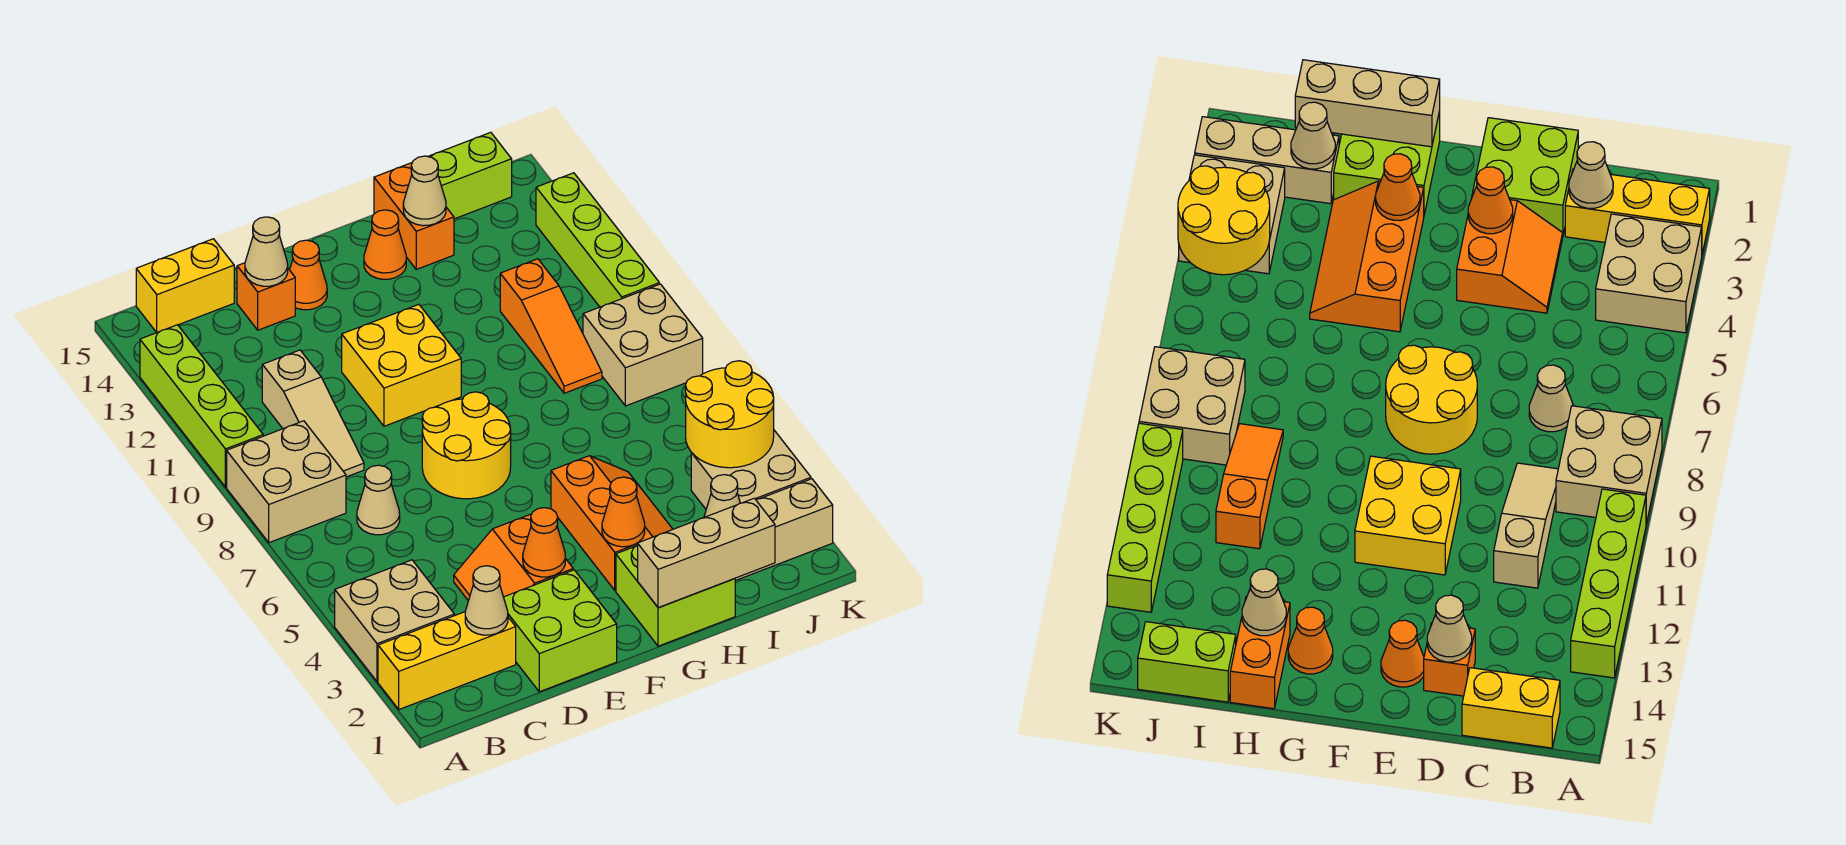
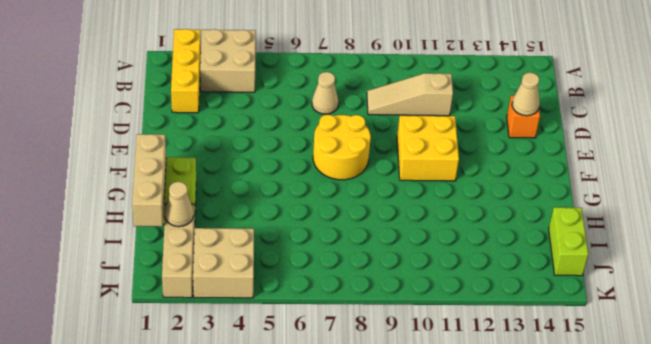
none -> tan 2x2 brick [227,421,346,543]
none -> lime 1x4 brick [140,325,263,487]
none -> yellow 1x2 brick [136,239,234,333]
none -> lime 2x2 brick [504,570,617,692]

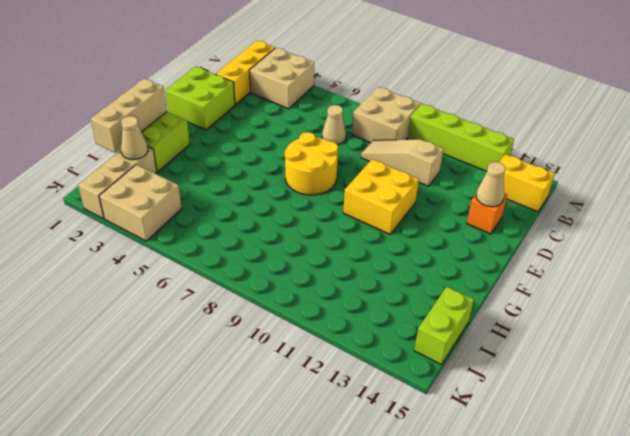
yellow 1x2 brick [499,154,554,212] -> yellow 1x2 brick turned to [136,239,234,333]
none -> orange 2x2 slope [454,514,573,601]
none -> orange 1x1 cone [290,240,327,310]
none -> orange 2x3 slope [551,456,673,590]
none -> orange 1x1 cone [364,210,406,279]

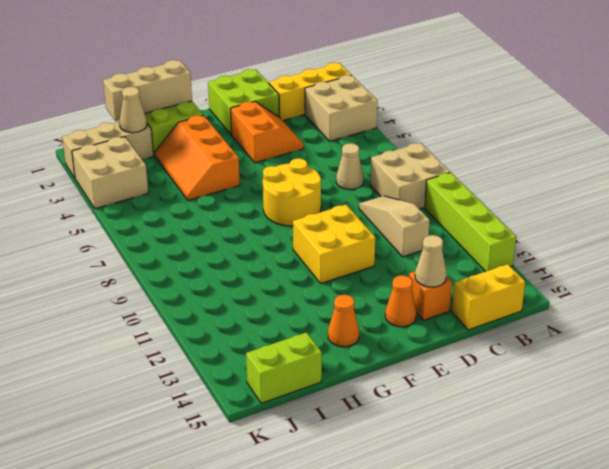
none -> orange 1x2 brick [374,163,454,269]
none -> orange 1x3 slope [500,259,602,393]
none -> tan 2x2 brick [583,284,703,406]
none -> lime 1x4 brick [536,173,659,307]

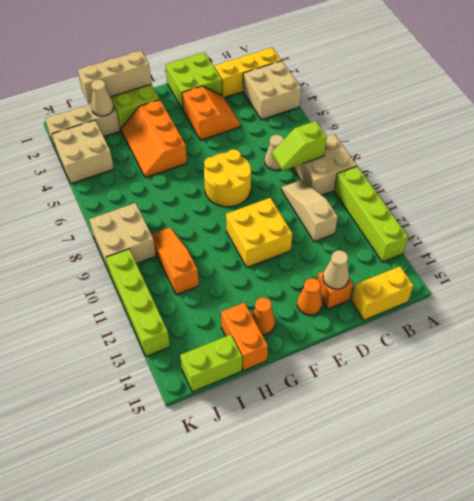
lime 1x2 slope [272,121,327,171] -> none
none -> tan 1x1 cone [465,566,508,635]
none -> orange 1x1 cone [523,508,565,577]
none -> orange 1x1 cone [602,477,645,547]
none -> tan 1x1 cone [403,156,446,226]

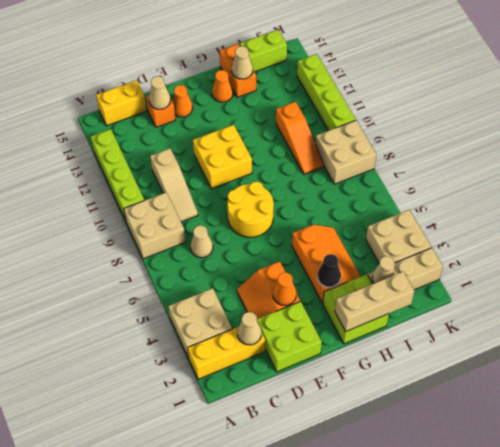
black 1x1 cone [317,254,341,287] -> orange 1x1 cone [602,477,645,547]
none -> yellow 2x2 round brick [685,361,774,468]

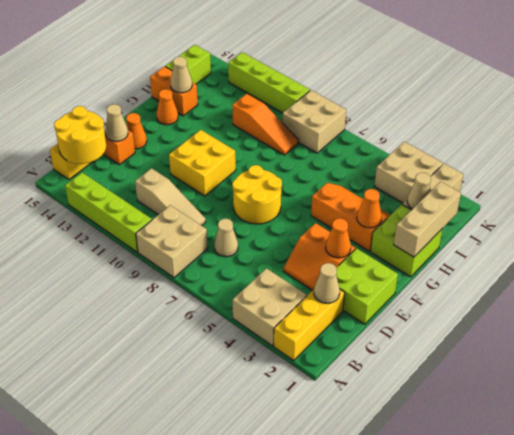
yellow 2x2 round brick [54,106,106,164] -> yellow 2x2 round brick moved to [685,361,774,468]

